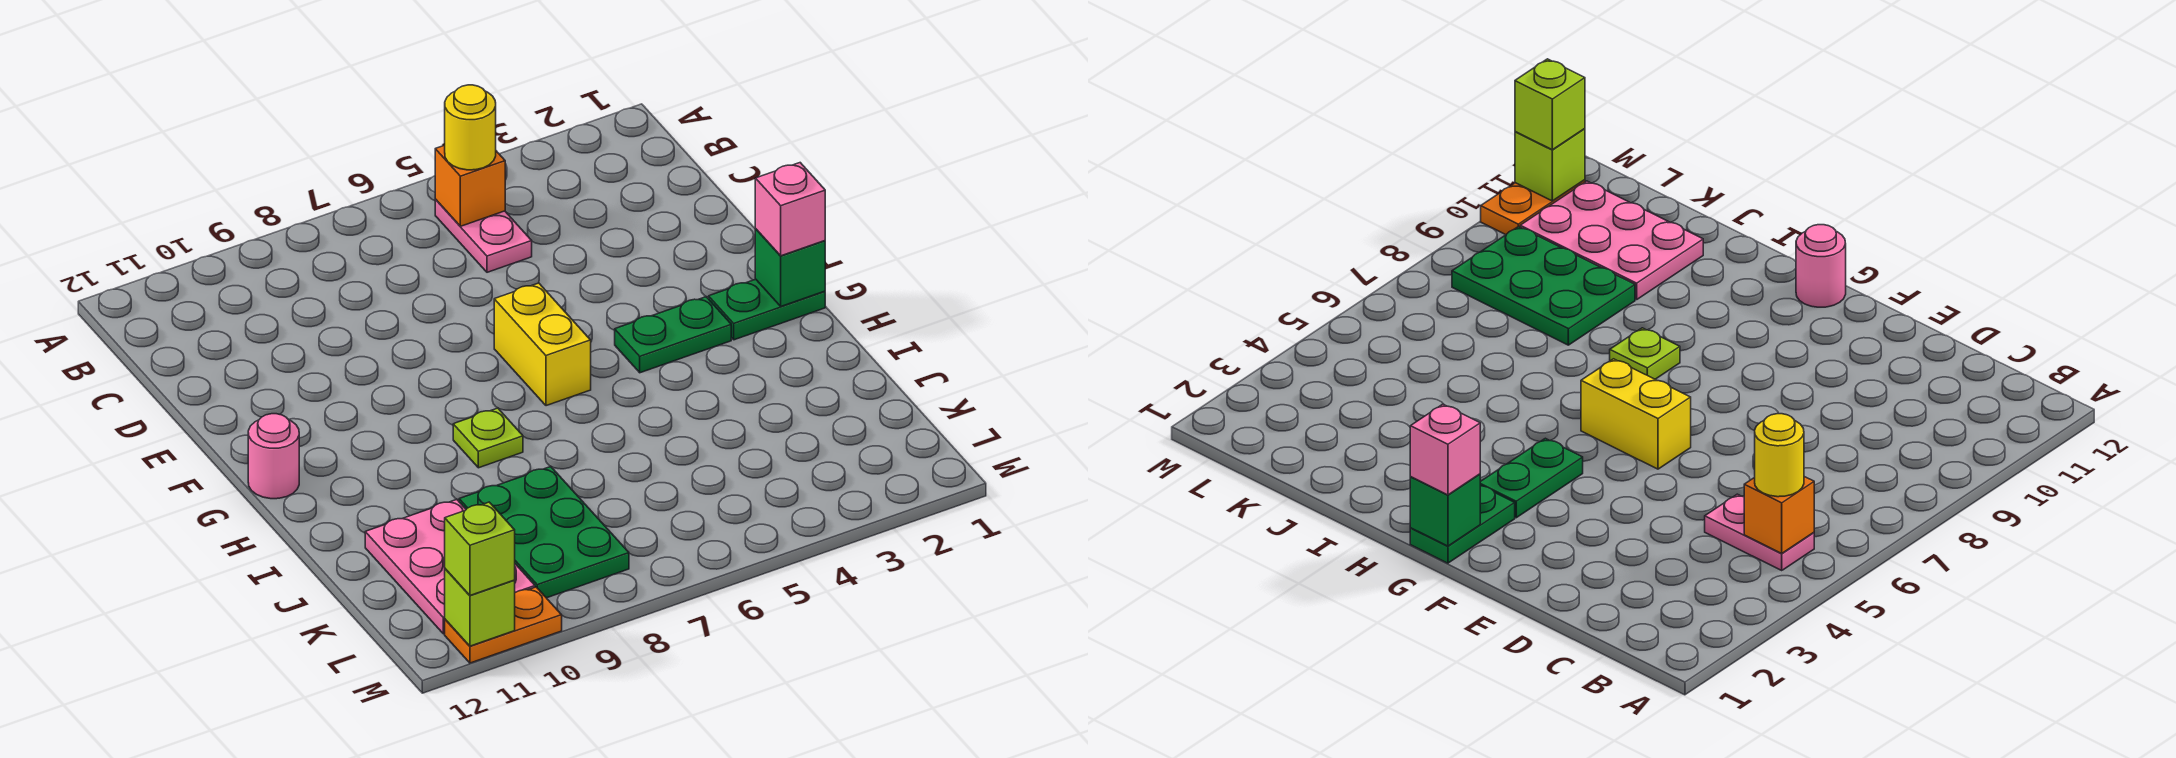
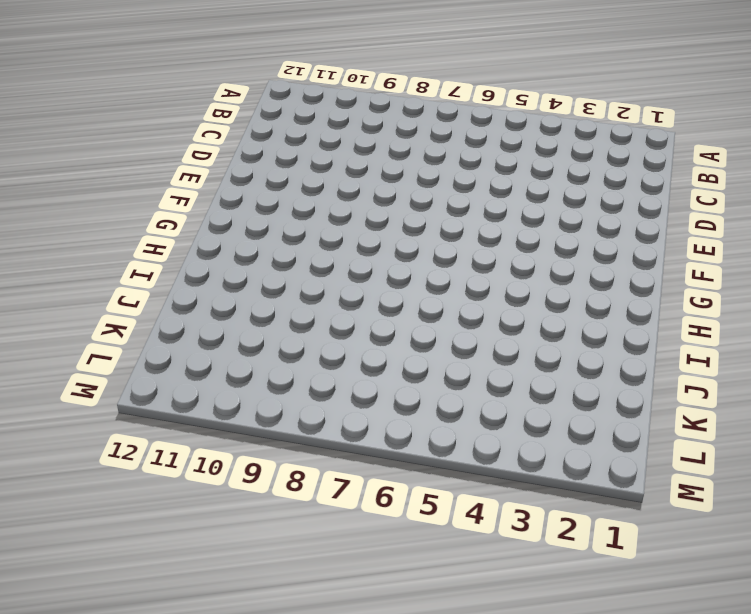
none -> pink 1x2 plate [435,200,532,272]
none -> yellow 1x2 brick [494,283,591,406]
none -> green 1x2 plate [709,279,825,340]

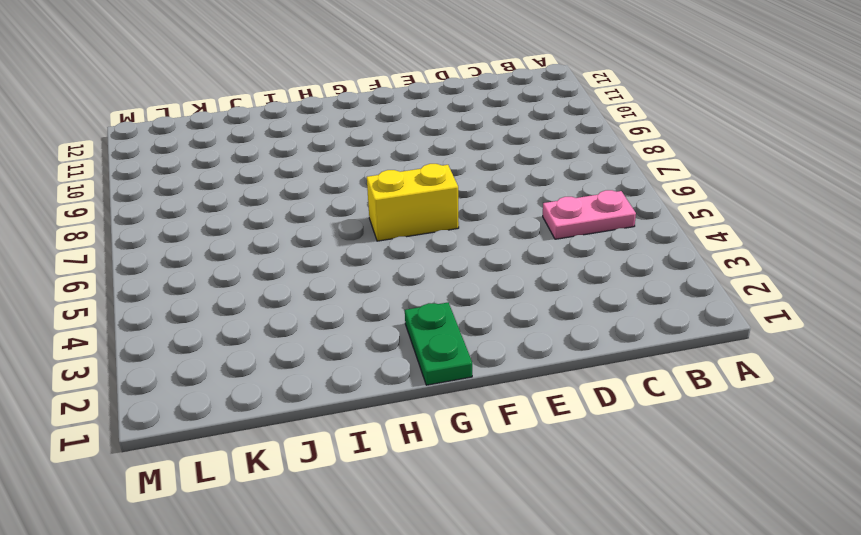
none -> green 1x2 plate [615,297,731,373]
none -> pink 1x1 round brick [248,414,299,499]
none -> lime 1x1 plate [453,408,523,468]

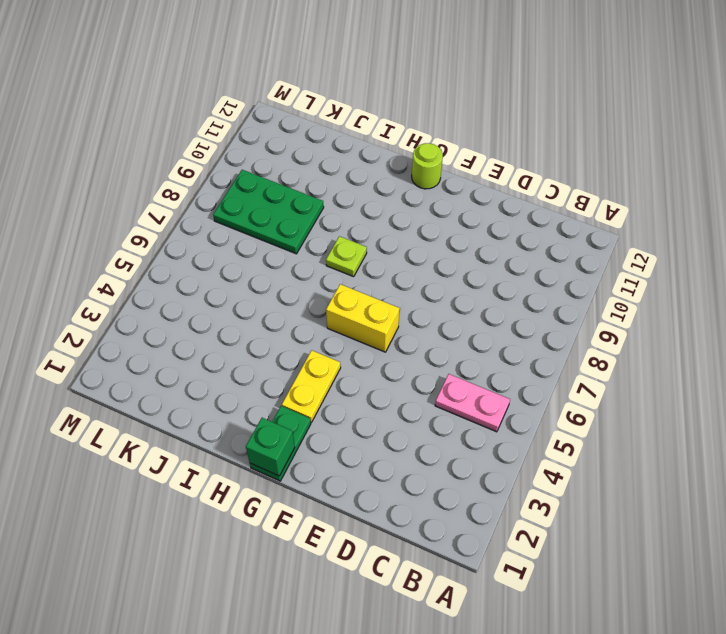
yellow 1x2 plate [282,350,341,422] -> green 1x2 plate [615,297,731,373]
lime 1x1 round brick [412,143,443,189] -> pink 1x1 round brick [248,414,299,499]
none -> pink 2x3 plate [365,500,535,634]
none -> orange 1x2 plate [445,587,562,663]
none -> orange 1x1 brick [435,145,505,226]

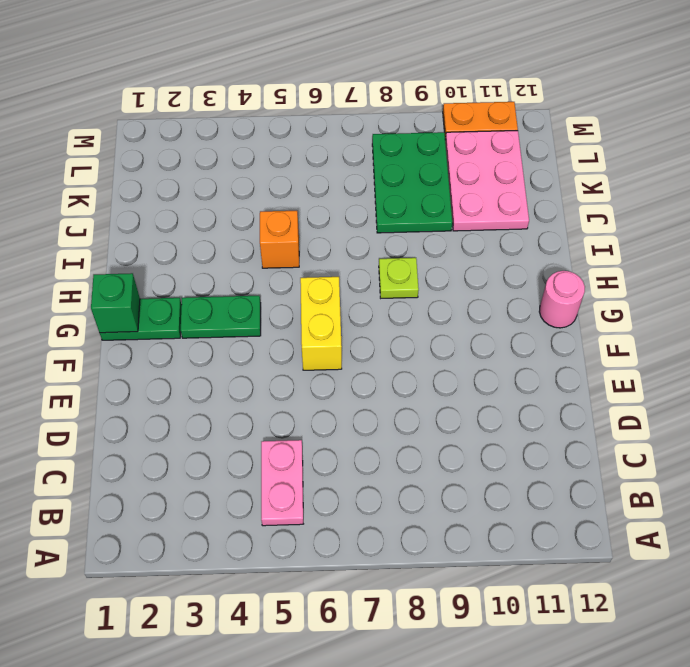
orange 1x1 brick [260,211,299,268] -> orange 1x1 brick moved to [435,145,505,226]
none -> lime 1x1 brick [445,569,515,646]
none -> yellow 1x1 round brick [445,85,496,170]
none -> pink 1x1 brick [755,163,825,256]

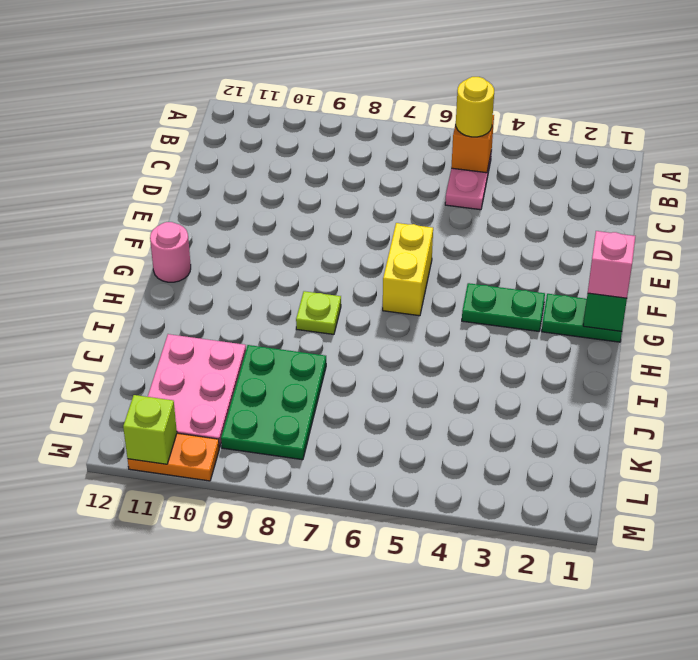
none -> lime 1x1 brick [445,502,515,595]

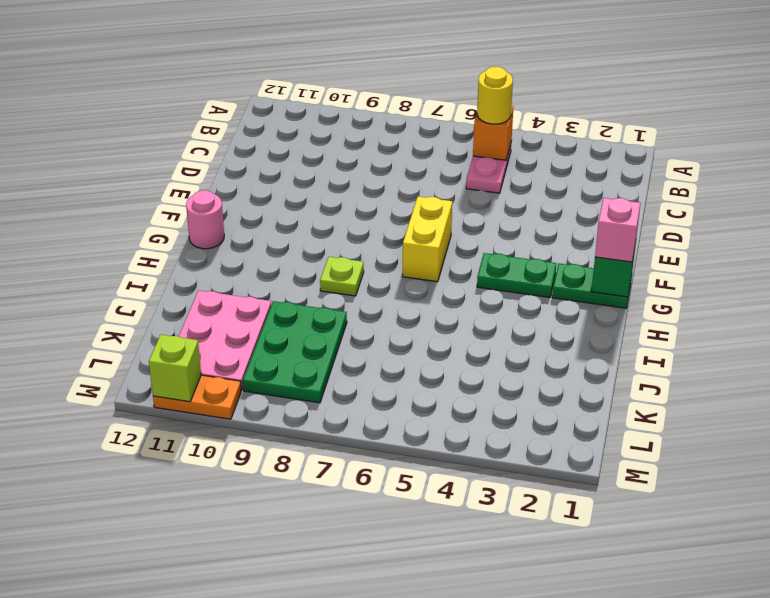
none -> lime 1x1 brick [445,502,515,595]

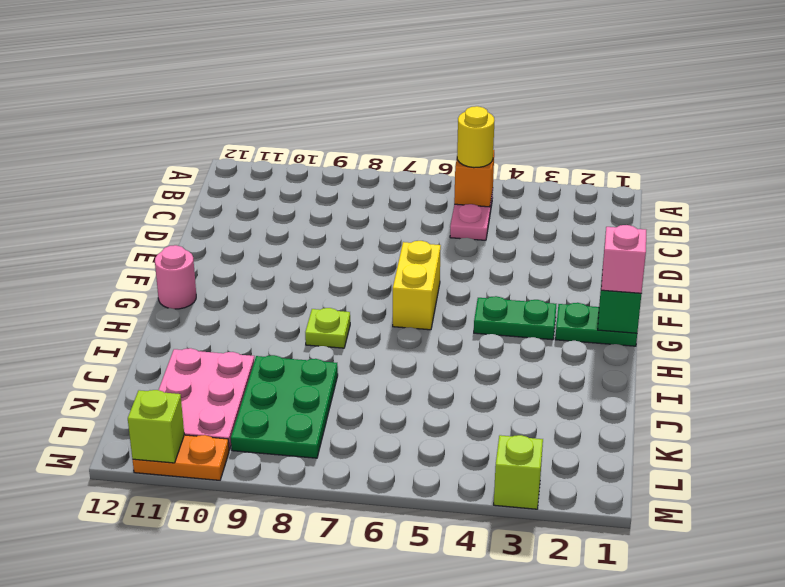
lime 1x1 brick [494,435,543,509] -> lime 1x1 brick moved to [445,502,515,595]

